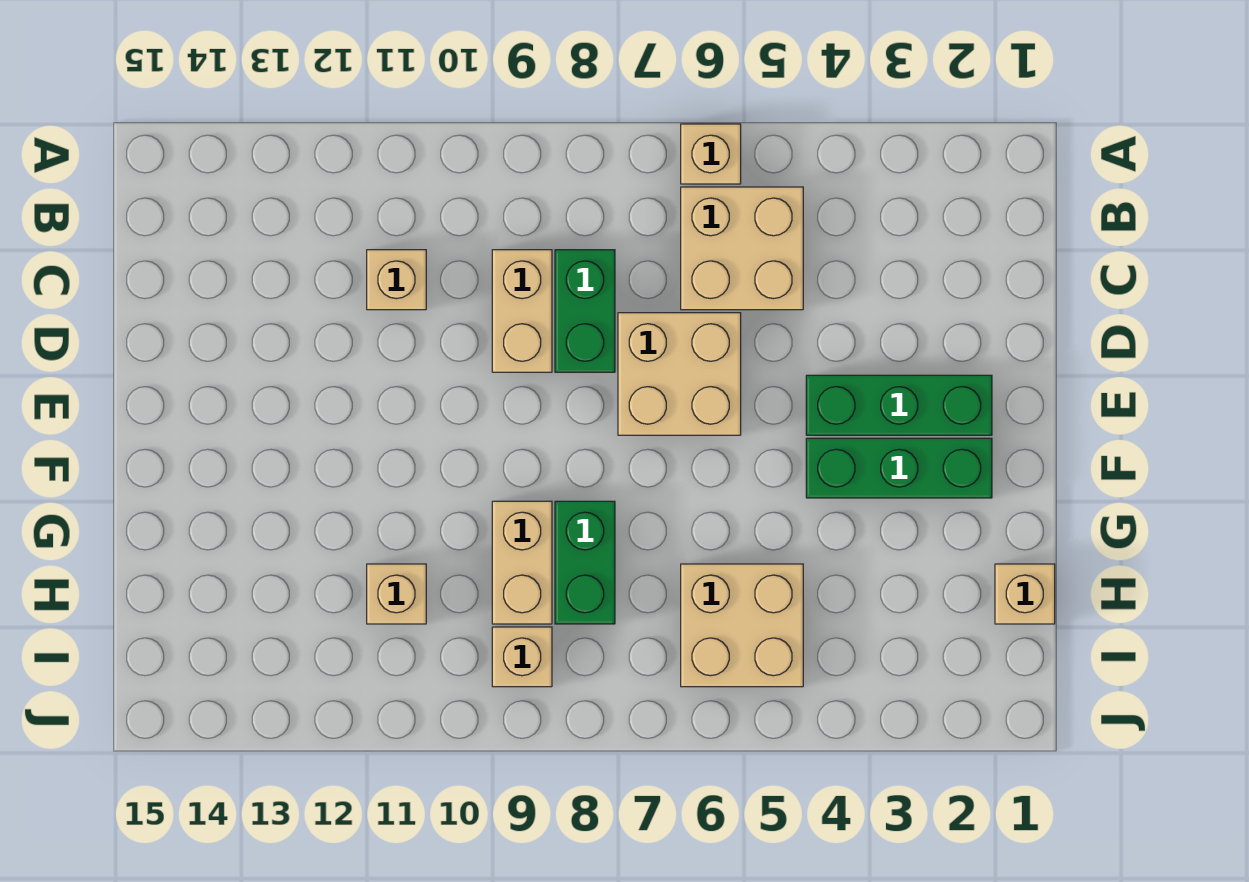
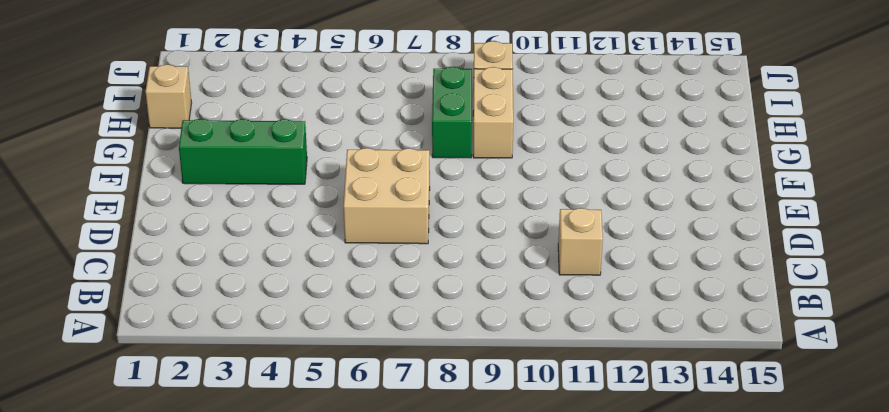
none -> tan 1x1 brick [681,124,741,184]
none -> tan 2x2 brick [681,187,803,310]
none -> green 1x2 brick [555,250,615,372]

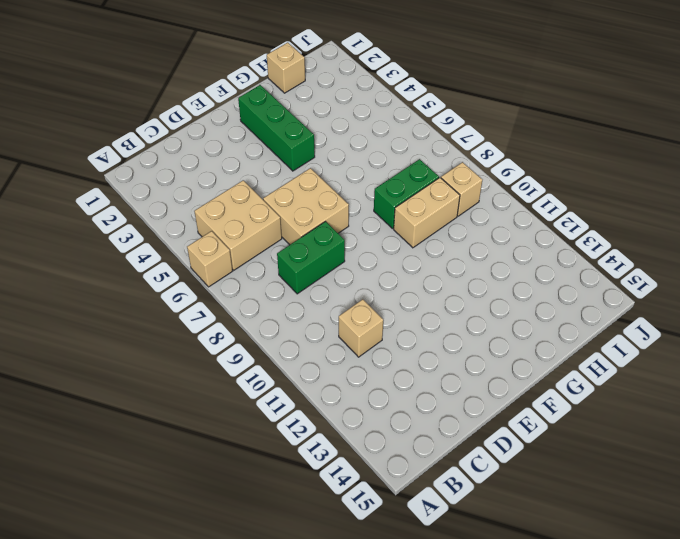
none -> tan 1x2 brick [492,250,552,372]
none -> green 1x3 brick [806,375,992,435]
none -> tan 2x2 brick [681,564,803,687]

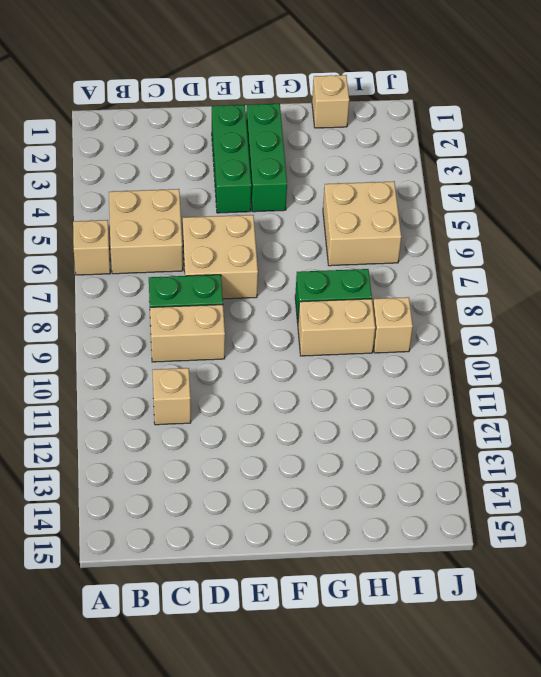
none -> tan 1x1 brick [367,564,426,624]

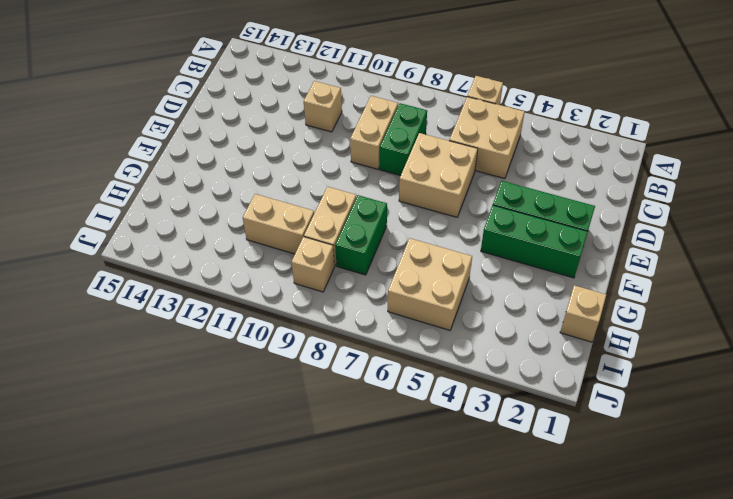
tan 1x2 brick [243,194,314,254] -> tan 1x1 brick [367,564,426,624]

